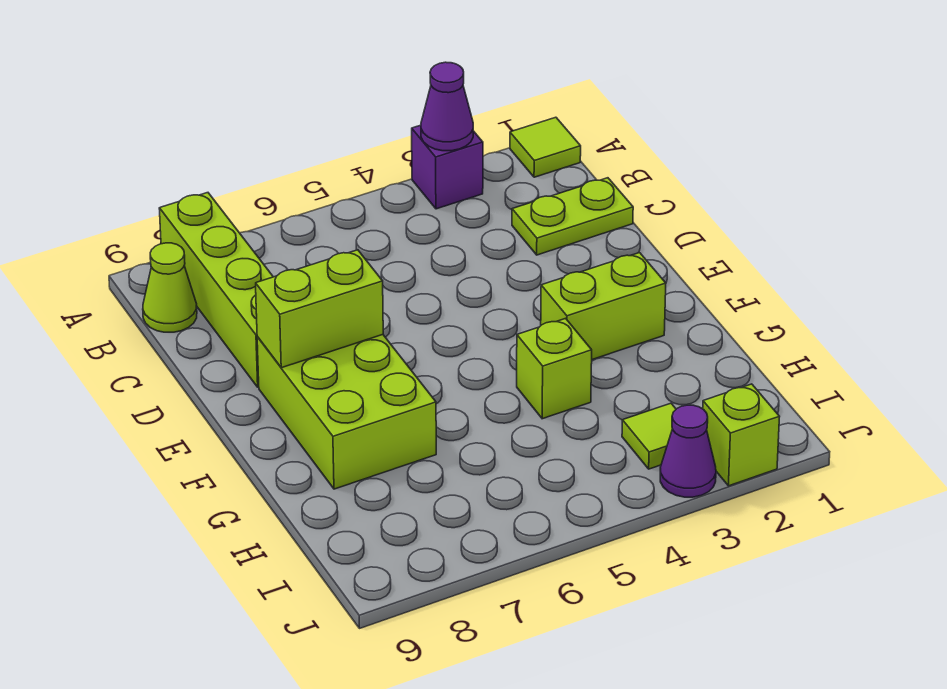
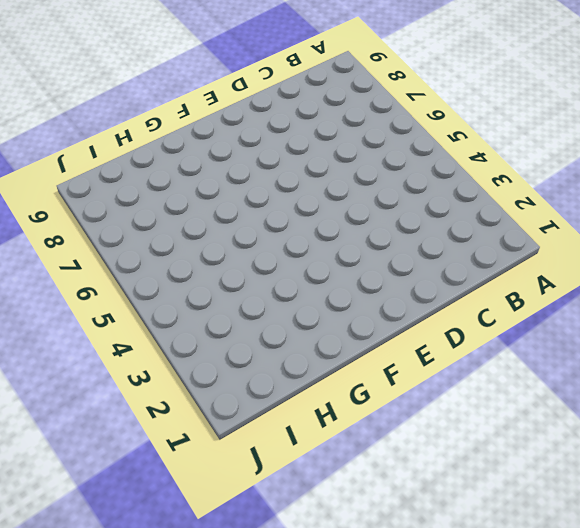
none -> lime 1x1 tile [510,117,581,177]
none -> purple 1x1 brick [412,125,483,209]
none -> lime 1x4 brick [159,193,273,387]

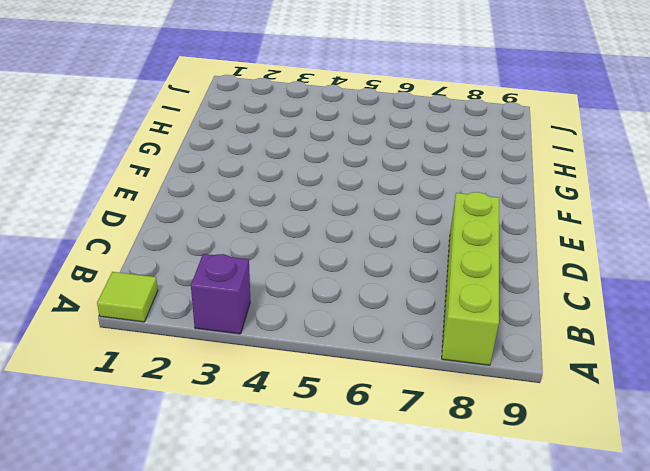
none -> lime 1x1 cone [143,243,197,332]
none -> lime 1x2 plate [512,178,633,255]
none -> lime 2x3 brick [257,335,436,489]

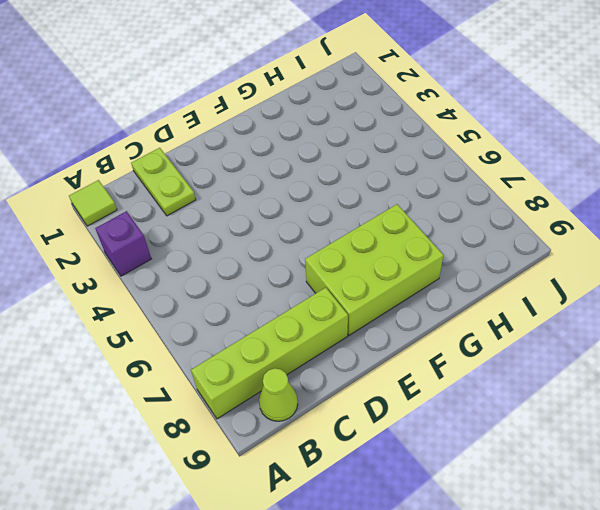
none -> lime 1x2 brick [541,253,666,360]
none -> lime 1x1 brick [517,318,592,419]
none -> lime 1x1 tile [622,403,676,469]

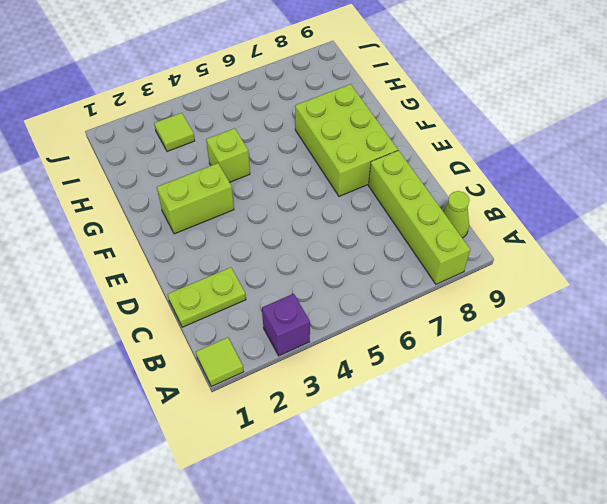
none -> lime 1x1 brick [703,384,780,486]
none -> purple 1x1 cone [660,405,716,497]
none -> purple 1x1 cone [421,62,473,151]

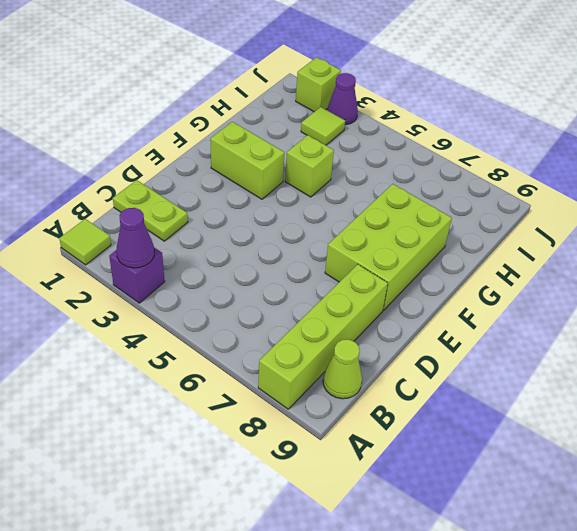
none -> lime 1x2 brick [256,250,383,368]

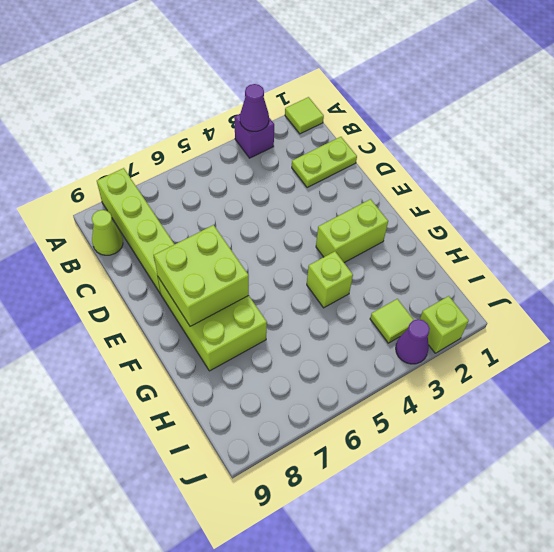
lime 2x2 brick [154,225,249,326] -> lime 1x2 brick [256,250,383,368]

